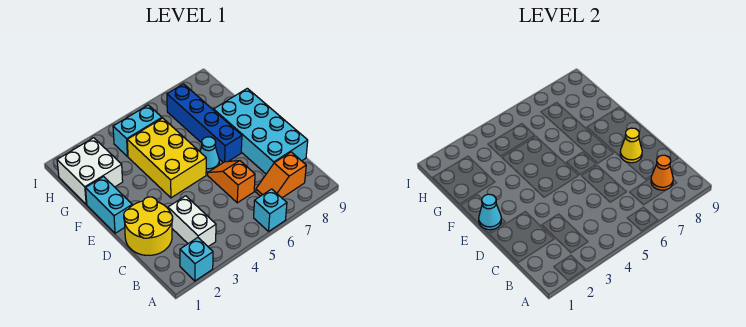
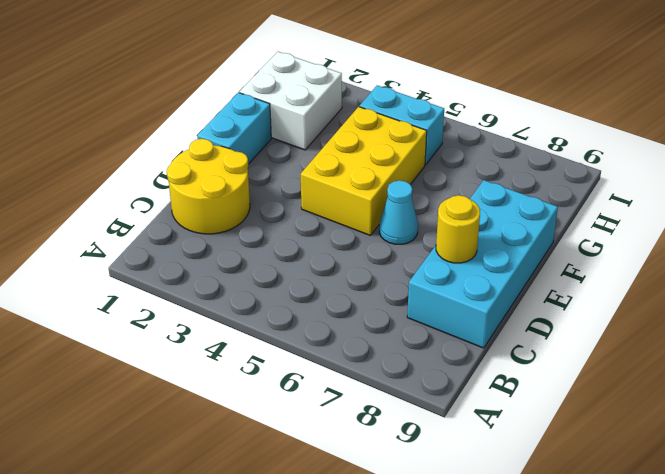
yellow 1x1 round brick [436,195,480,263] -> yellow 1x1 cone [620,128,642,163]
none -> cyan 1x1 brick [180,238,213,281]
none -> cyan 1x1 brick [254,189,287,231]
none -> white 1x2 brick [168,196,216,247]

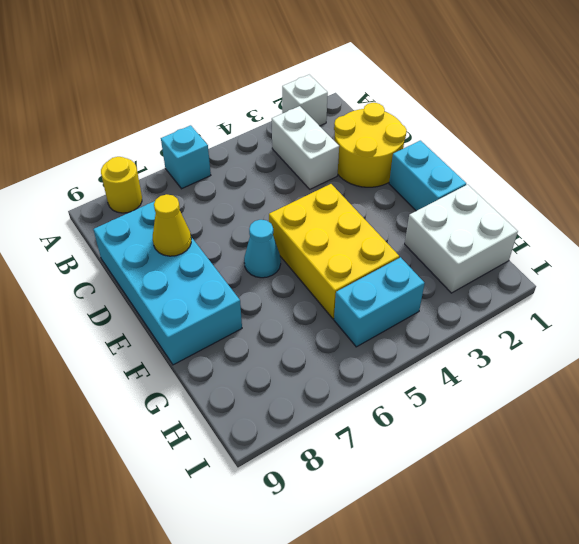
white 1x1 brick [282,75,328,126] -> cyan 1x1 brick [180,238,213,281]
yellow 1x1 round brick [101,157,142,213] -> none
none -> orange 1x2 slope [256,152,306,198]
none -> orange 1x2 slope [208,161,255,203]
none -> blue 1x4 brick [167,84,242,163]

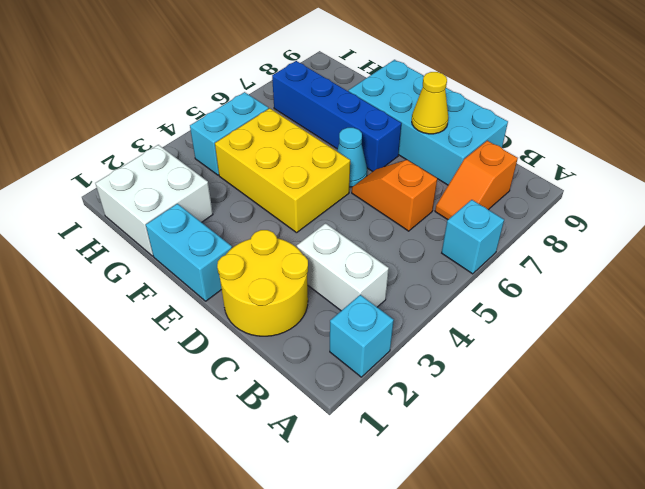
none -> orange 1x1 cone [651,155,673,190]
none -> cyan 1x1 cone [479,194,501,230]

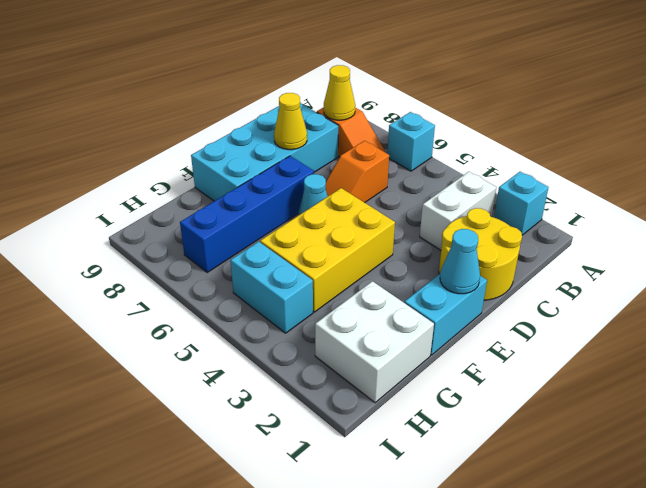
yellow 1x1 cone [324,65,355,120] -> orange 1x1 cone [651,155,673,190]

